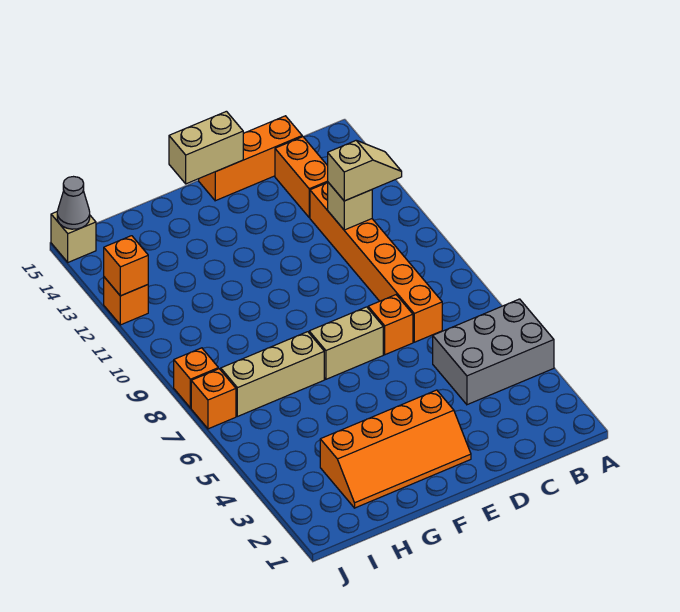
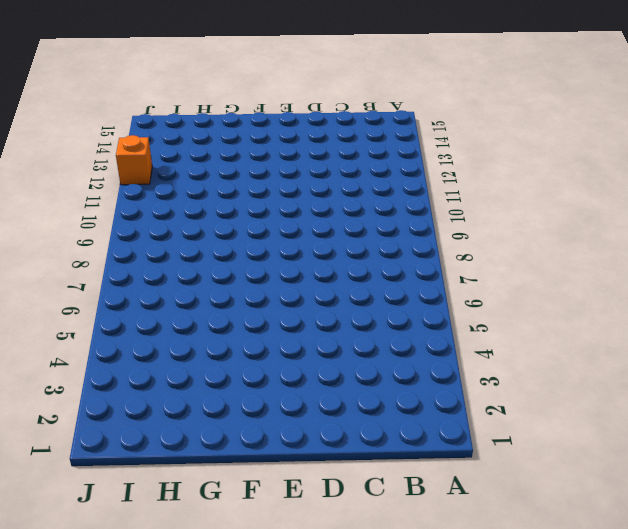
none -> grey 2x3 brick [433,299,554,405]
none -> orange 1x6 brick [310,182,442,342]
none -> orange 1x2 brick [275,137,328,217]

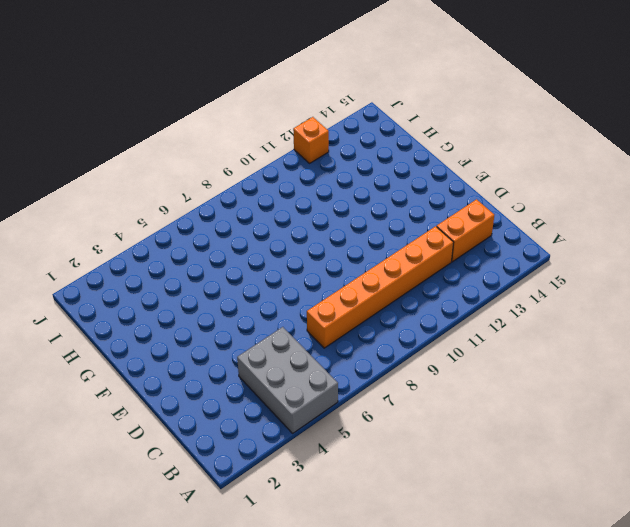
none -> orange 1x3 brick [199,116,302,201]
none -> orange 1x1 brick [368,295,413,355]
none -> orange 2x4 slope [320,390,471,508]

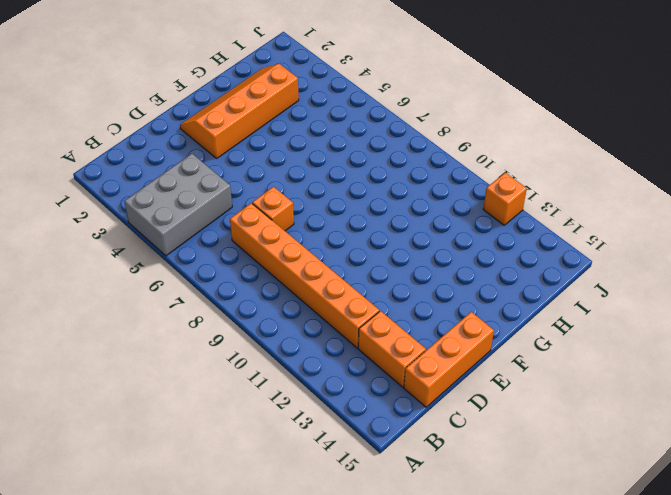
none -> tan 1x2 brick [309,307,383,379]
none -> tan 1x3 brick [221,332,324,416]
none -> orange 1x1 brick [191,369,236,429]

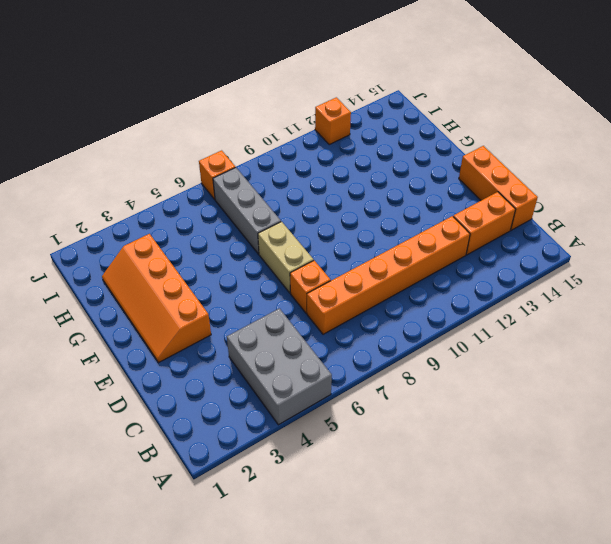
grey 1x3 brick [213,167,281,254] -> tan 1x3 brick [221,332,324,416]
none -> orange 1x1 brick [174,348,218,408]
none -> tan 1x1 brick [51,212,96,262]
none -> tan 1x1 brick [328,182,372,230]

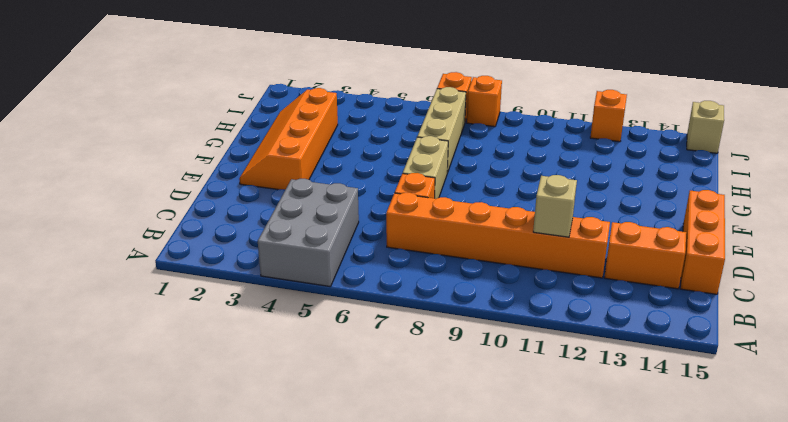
none -> tan 1x2 brick [169,111,243,184]
none -> orange 1x1 brick [104,236,148,296]
none -> grey 1x1 cone [57,177,90,229]

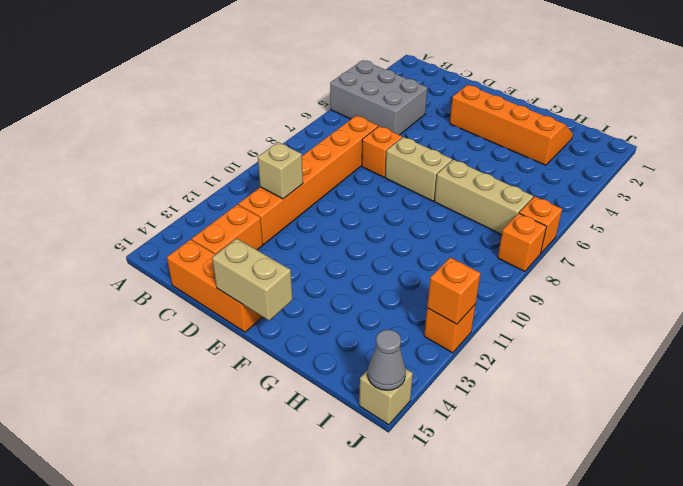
none -> tan 1x2 slope [328,141,402,201]

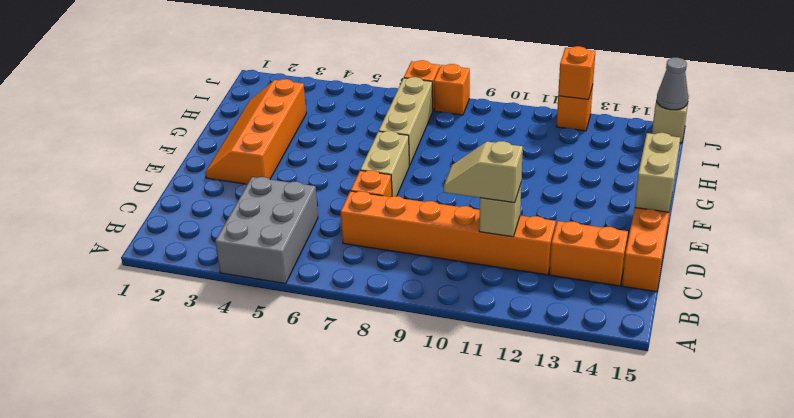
tan 1x2 slope [444,141,523,203] -> tan 1x2 slope turned to [328,141,402,201]

